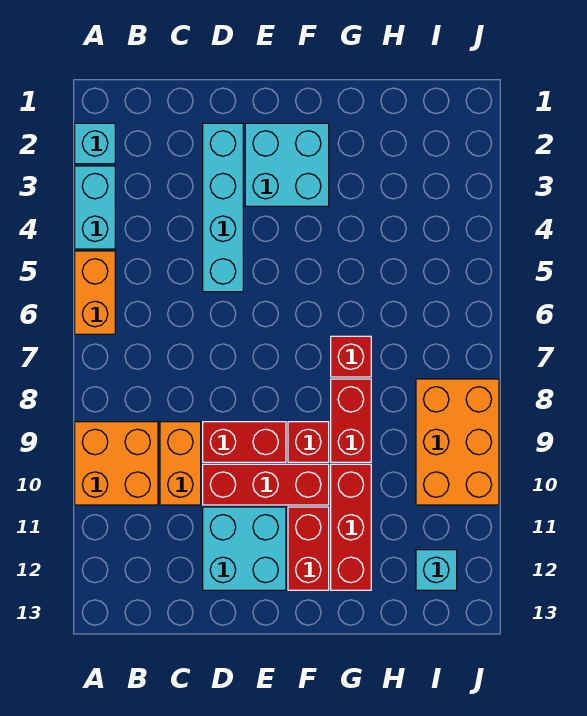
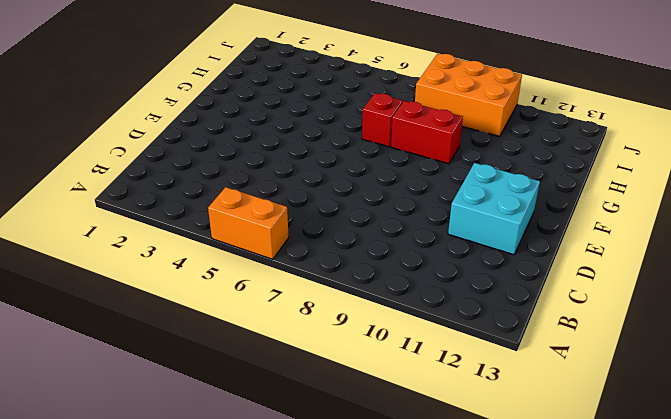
none -> cyan 1x1 brick [75,123,115,164]
none -> cyan 1x2 brick [75,166,115,249]
none -> orange 2x2 brick [75,422,158,505]

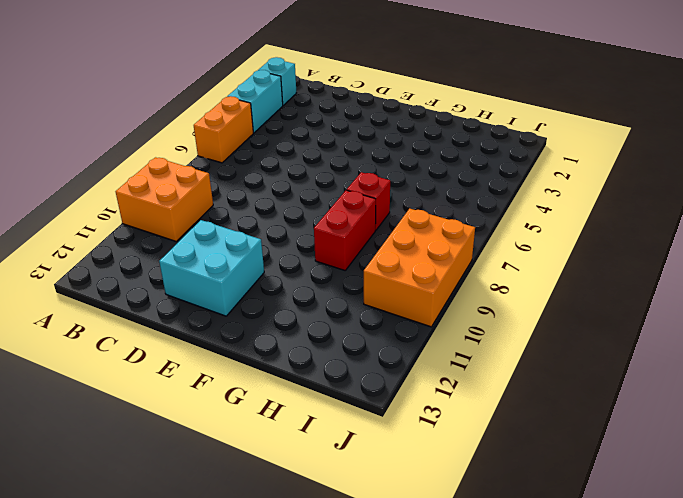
none -> orange 1x2 brick [160,422,201,505]
none -> cyan 1x4 brick [203,123,243,292]
none -> red 1x2 brick [203,422,286,462]

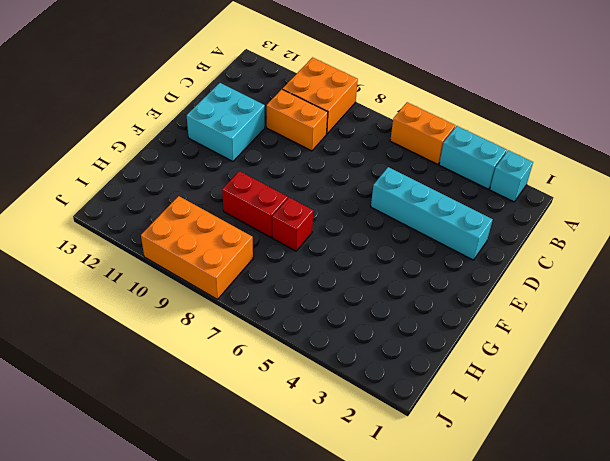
none -> red 1x2 brick [203,422,286,462]
none -> red 1x3 brick [203,464,329,505]
none -> cyan 2x2 brick [245,123,329,206]

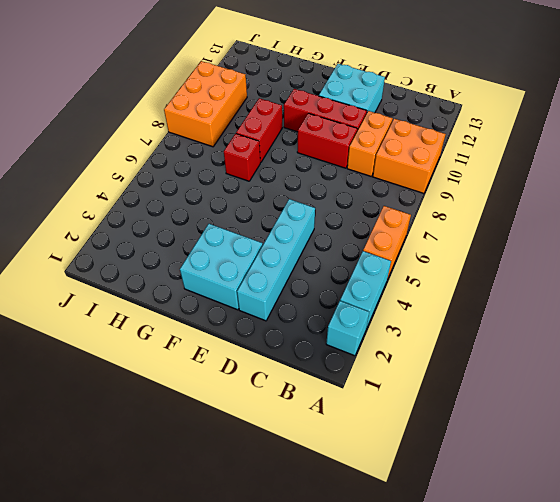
none -> red 1x1 brick [288,422,329,462]
none -> red 1x2 brick [288,507,329,590]
none -> red 1x3 brick [331,464,371,590]

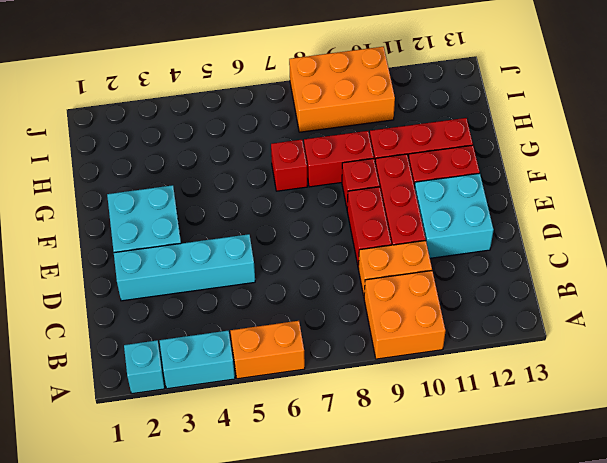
none -> cyan 1x1 brick [416,550,457,590]

